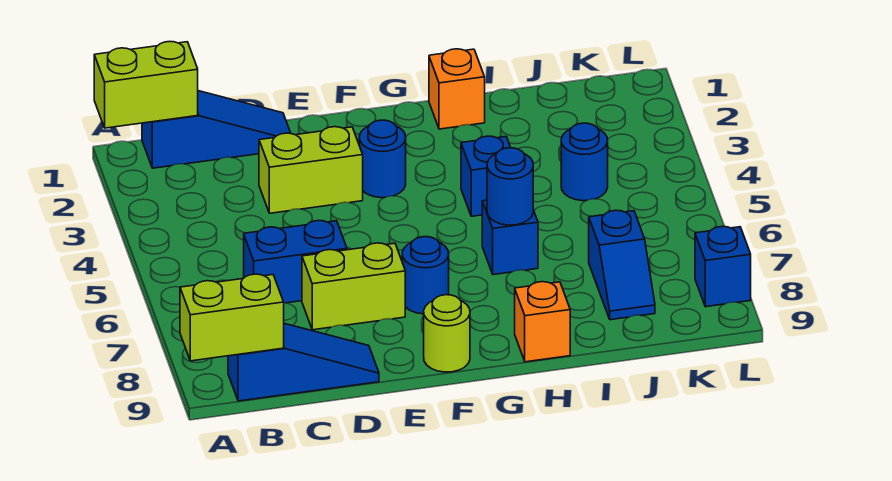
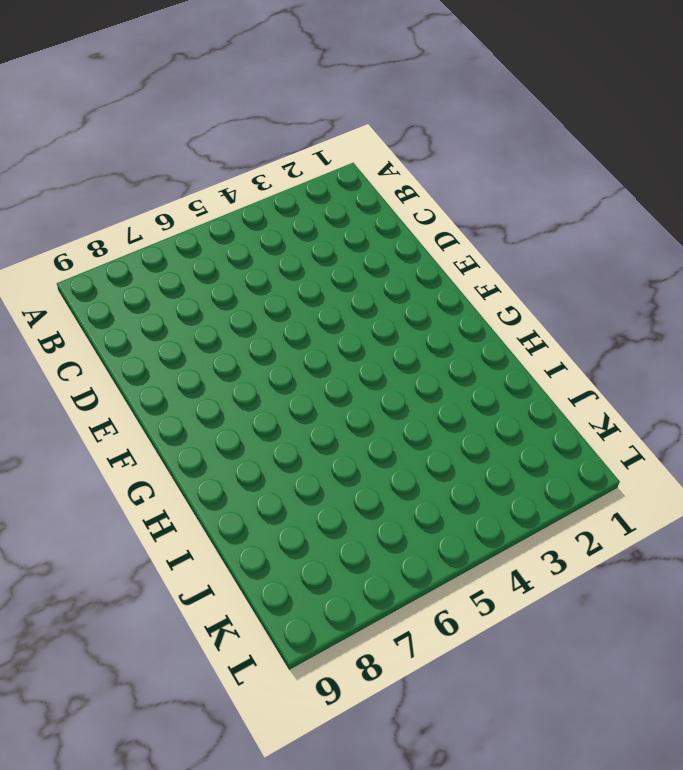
none -> blue 1x3 slope [142,91,291,168]
none -> blue 1x3 slope [228,323,379,401]
none -> blue 1x2 brick [244,221,347,303]

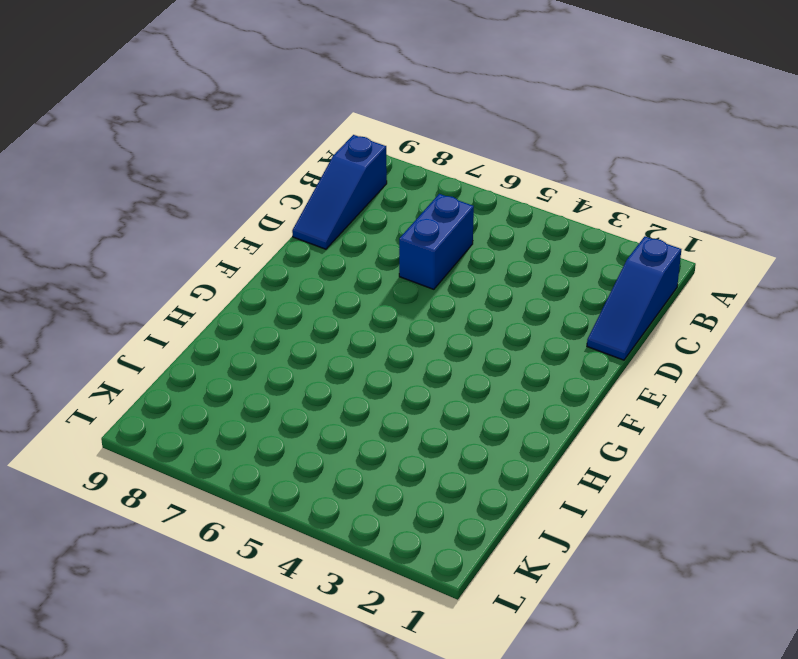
none -> lime 1x2 brick [259,127,363,213]
none -> lime 1x2 brick [302,243,405,330]
none -> blue 1x1 round brick [359,120,406,198]

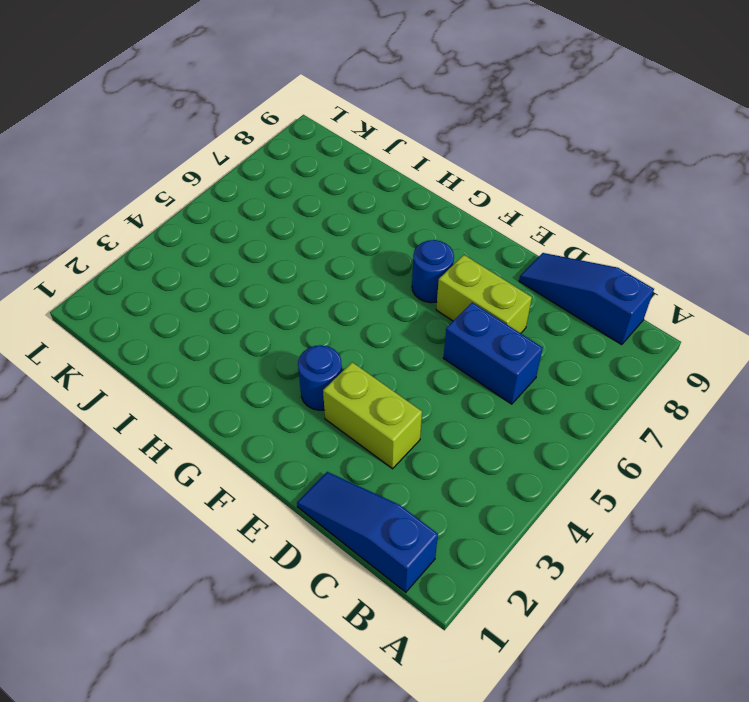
none -> lime 1x1 round brick [424,295,470,372]
none -> orange 1x1 brick [429,49,485,129]
none -> blue 1x1 brick [461,136,511,216]

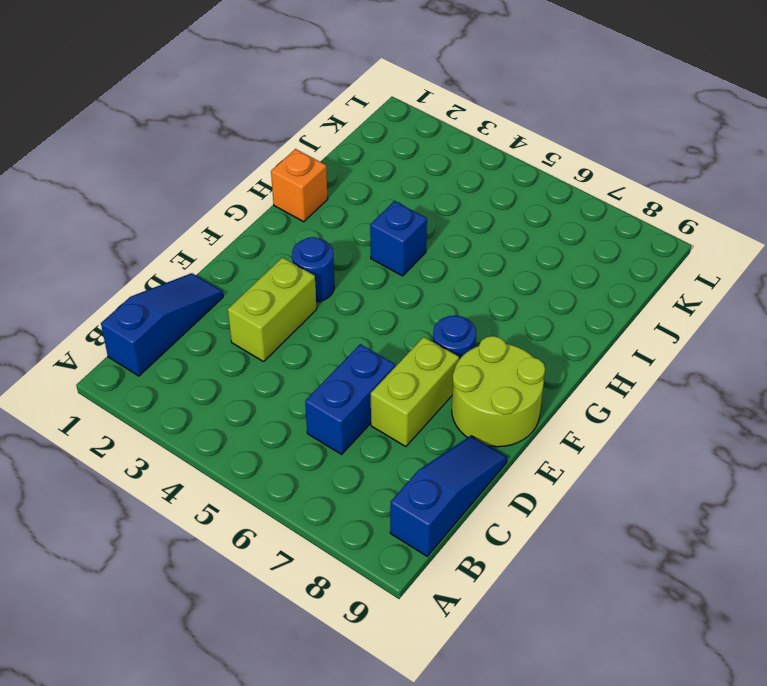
lime 2x2 round brick [452,336,545,447] -> lime 1x1 round brick [424,295,470,372]
none -> blue 1x1 brick [482,200,538,275]
none -> orange 1x1 brick [515,282,570,362]
none -> blue 1x1 round brick [561,123,608,201]

